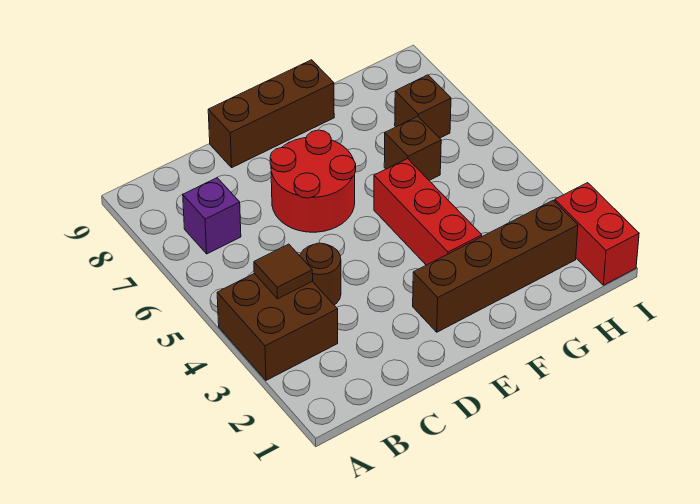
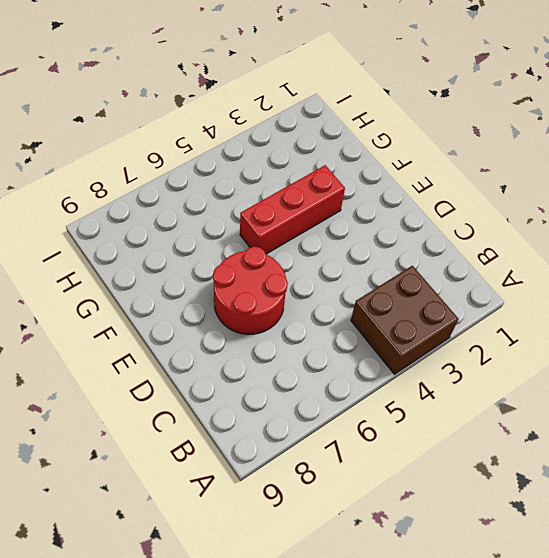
none -> purple 1x1 brick [183,178,241,254]
none -> brown 1x1 round brick [300,243,341,305]

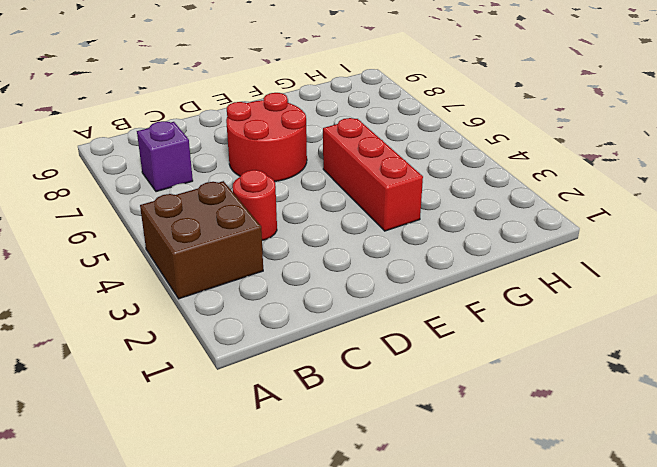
red 1x1 round brick [233,170,277,240] -> brown 1x1 round brick [300,243,341,305]
none -> brown 1x3 brick [208,60,334,167]
none -> brown 1x4 brick [413,200,578,332]

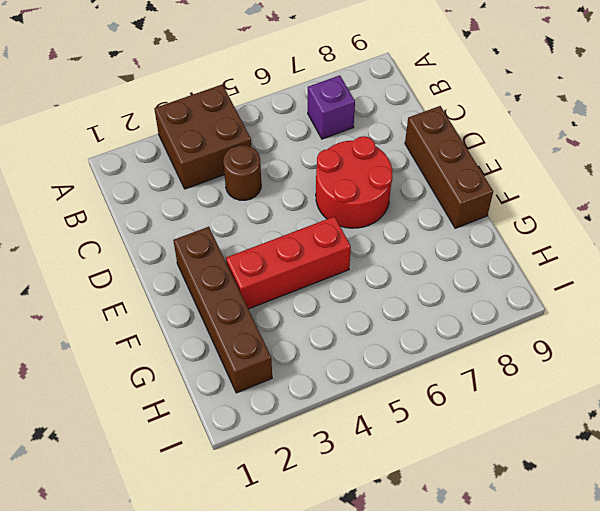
none -> brown 1x1 brick [384,116,441,180]
none -> brown 1x1 brick [395,75,451,138]

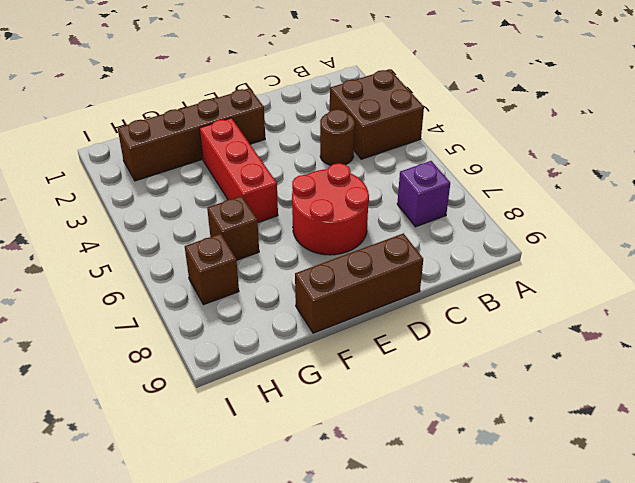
none -> red 1x2 brick [555,183,639,285]
none -> brown 1x1 tile [254,244,313,299]

